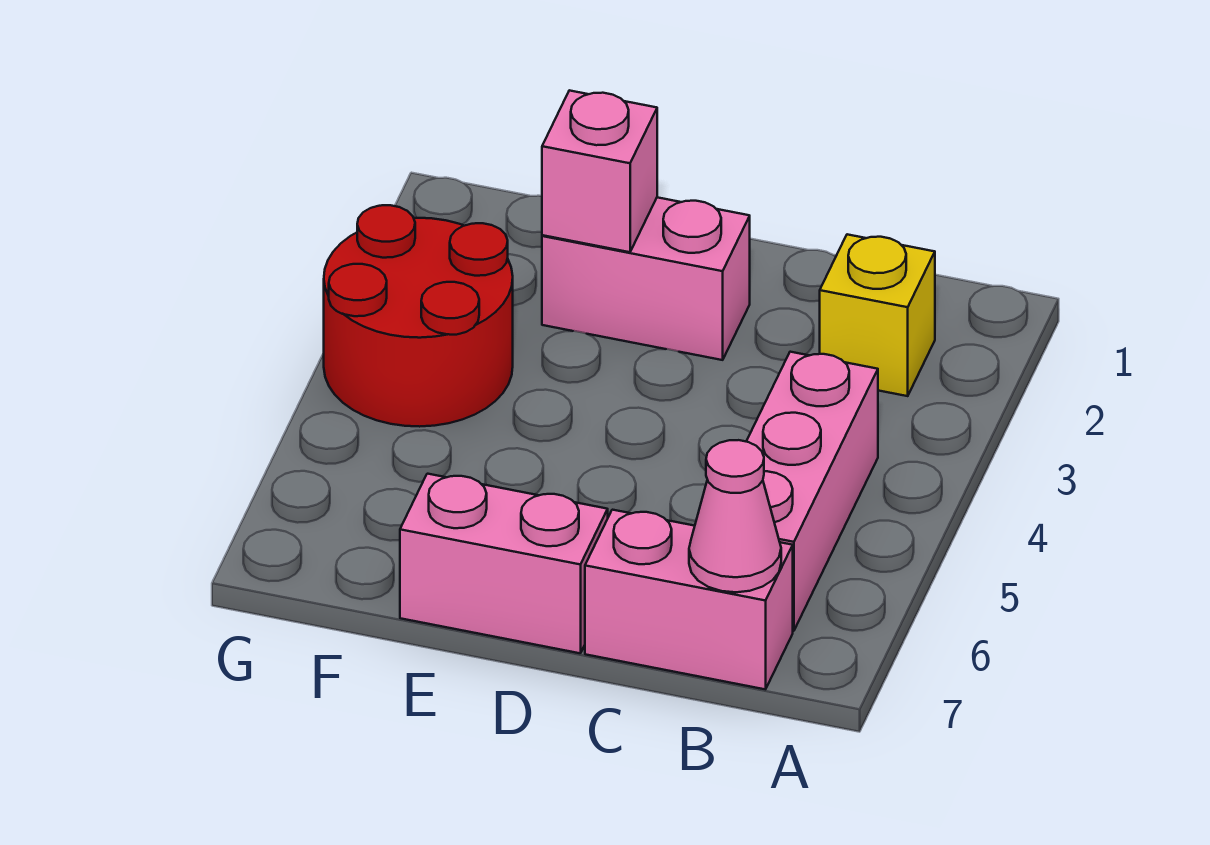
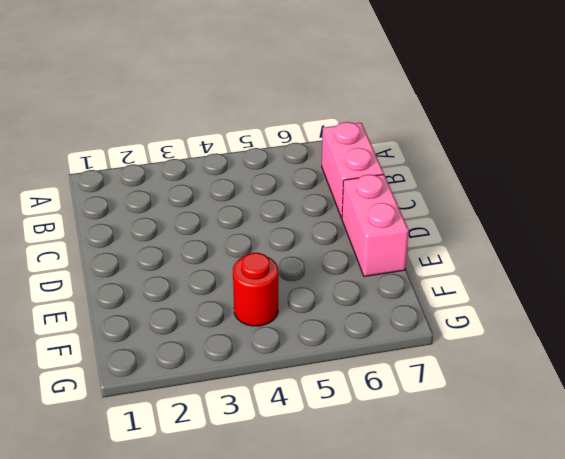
red 1x1 round brick [233,253,278,326] -> red 2x2 round brick [324,205,513,427]
none -> yellow 1x1 brick [820,234,935,396]
none -> pink 1x3 brick [746,352,878,631]

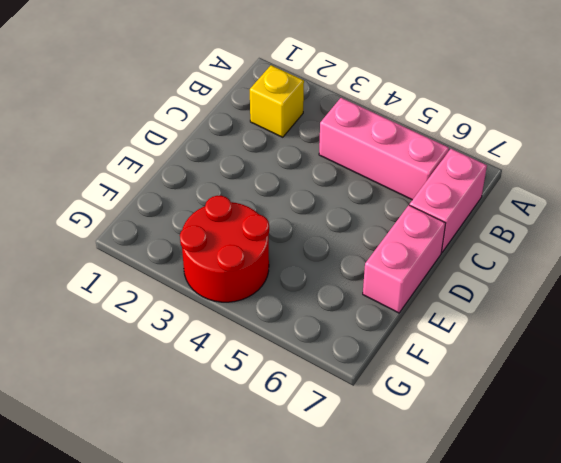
none -> pink 1x2 brick [542,197,750,360]
none -> pink 1x1 cone [689,440,781,592]

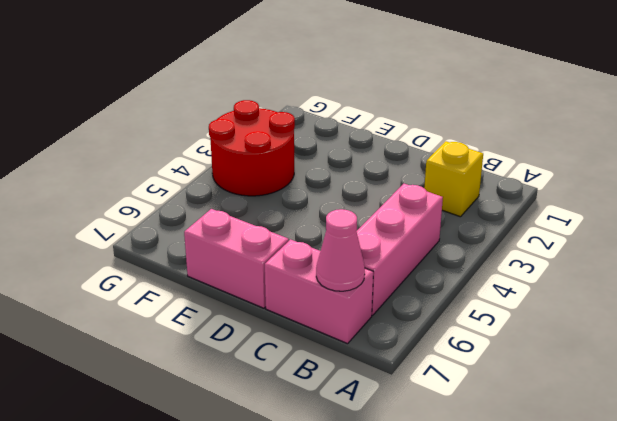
none -> pink 1x2 brick [542,197,750,360]
none -> pink 1x1 brick [542,90,657,252]

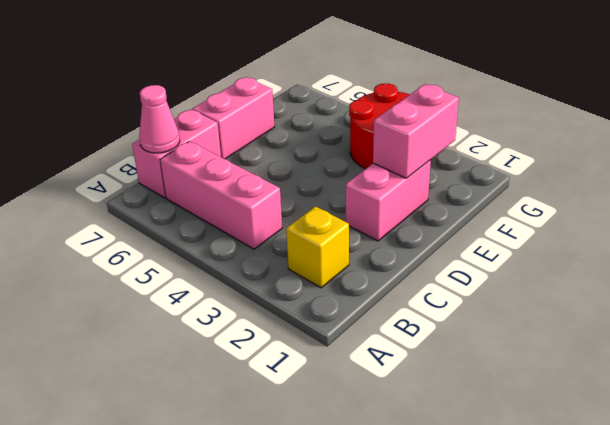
pink 1x2 brick [373,84,459,178] -> pink 1x1 brick [542,90,657,252]

